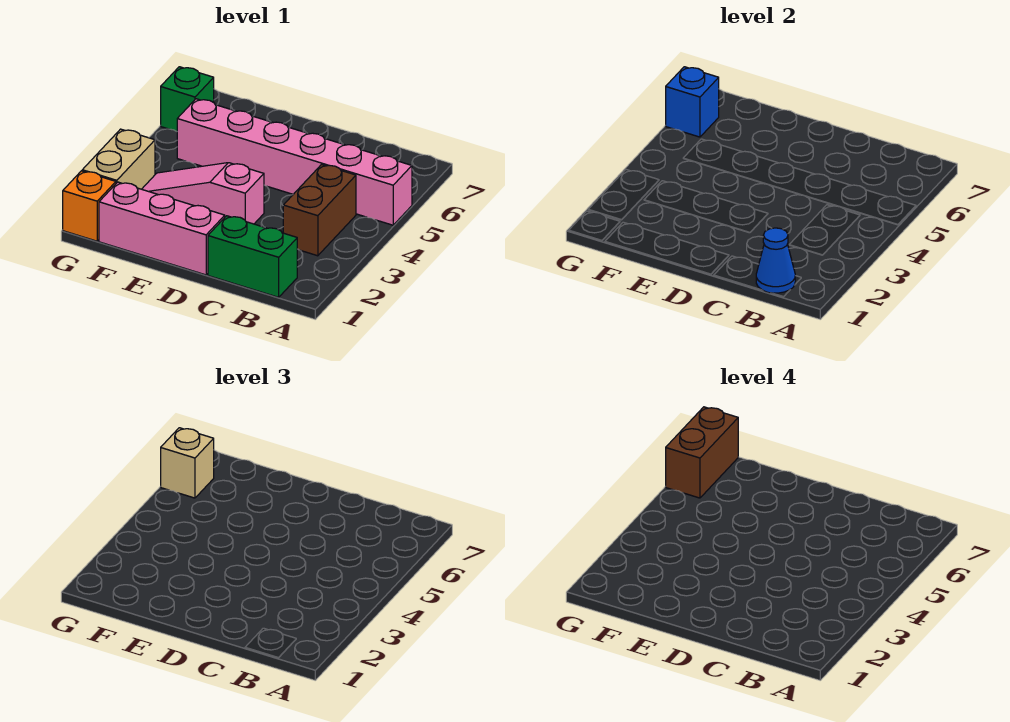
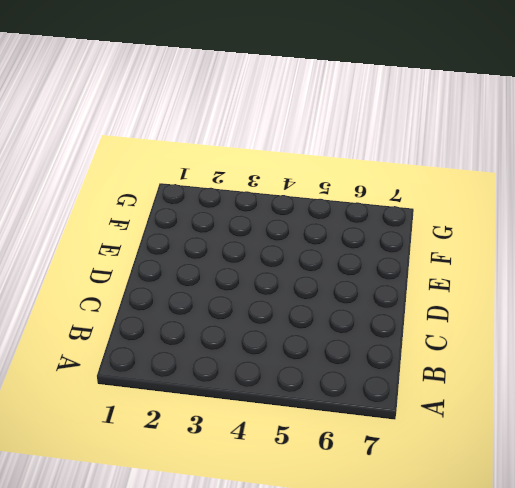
none -> pink 1x6 brick [177,99,412,225]
none -> green 1x2 brick [208,216,297,297]
none -> brown 1x2 brick [283,164,356,256]

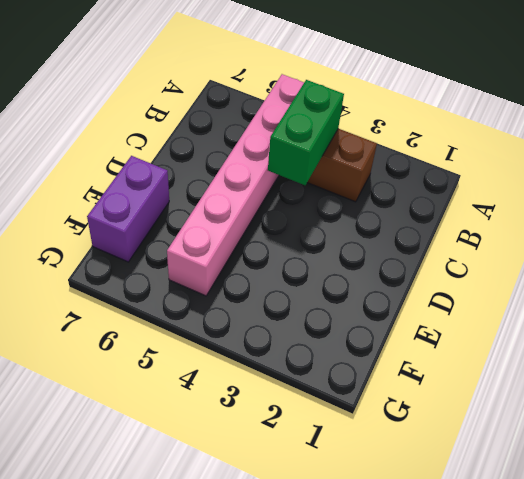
green 1x2 brick [268,80,344,185] -> green 1x2 brick moved to [208,216,297,297]
purple 1x2 brick [87,156,169,262] -> none
none -> pink 1x3 brick [99,182,225,275]
none -> pink 1x3 slope [142,163,264,224]
none -> orange 1x1 brick [63,171,116,241]

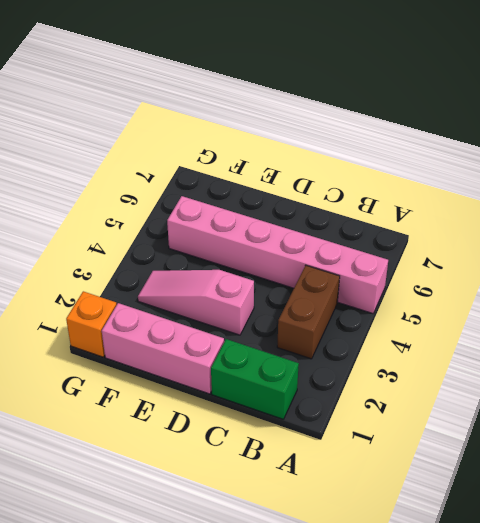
none -> tan 1x2 brick [82,129,155,189]
none -> green 1x1 brick [161,67,214,131]
none -> blue 1x1 cone [756,228,795,293]

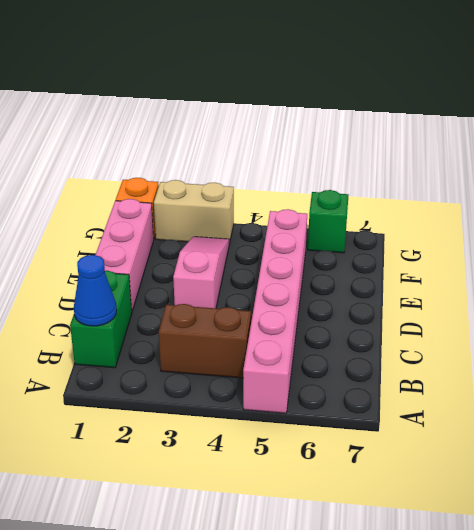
none -> blue 1x1 brick [666,67,719,137]
none -> tan 1x1 brick [161,428,214,498]
none -> brown 1x2 brick [666,407,738,498]

